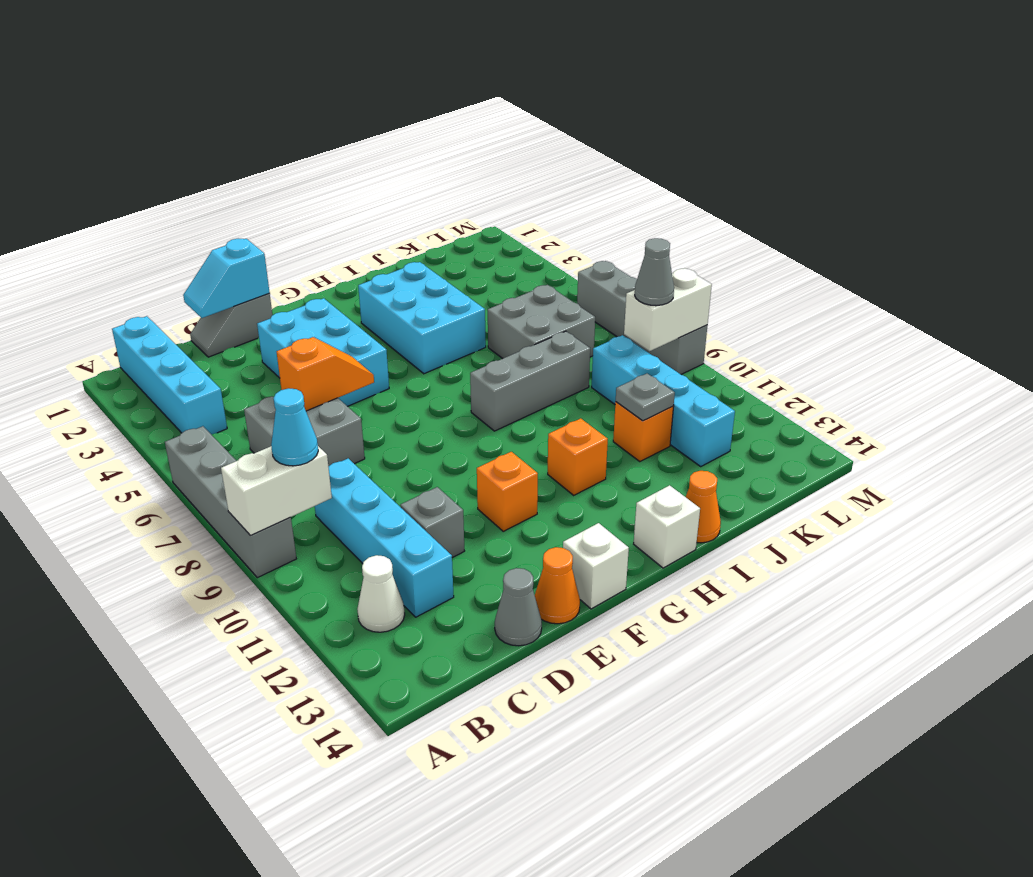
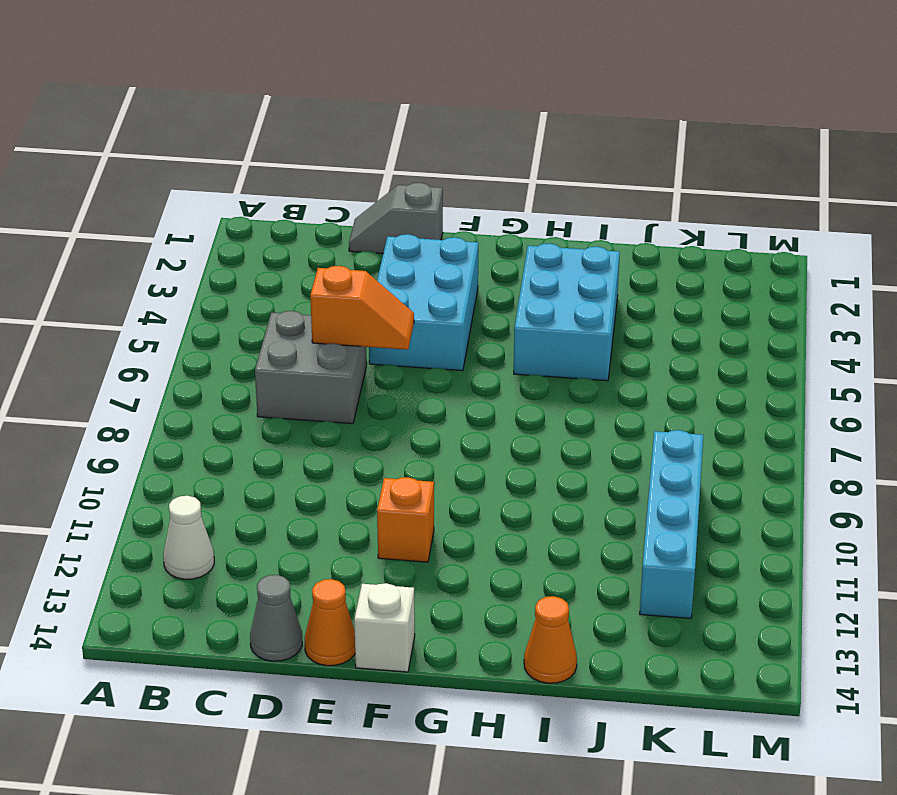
none -> grey 1x4 brick [165,426,296,578]
none -> cyan 1x4 brick [112,316,227,435]
none -> cyan 1x4 brick [315,458,454,617]

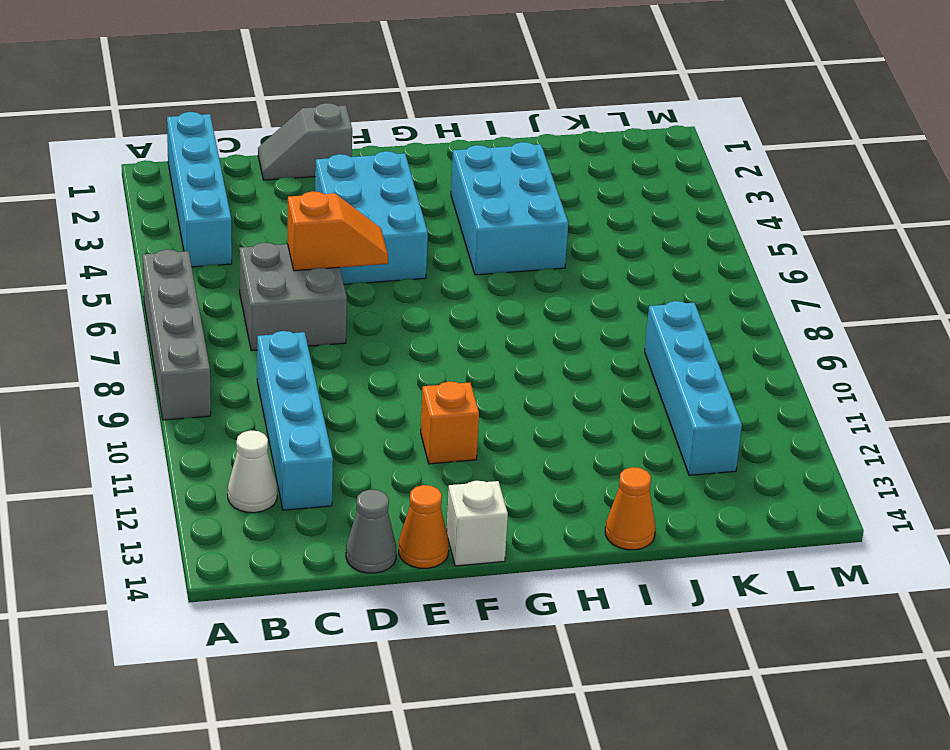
none -> grey 1x1 brick [400,487,464,558]
none -> grey 1x3 brick [470,331,590,431]
none -> orange 1x1 brick [548,418,608,495]

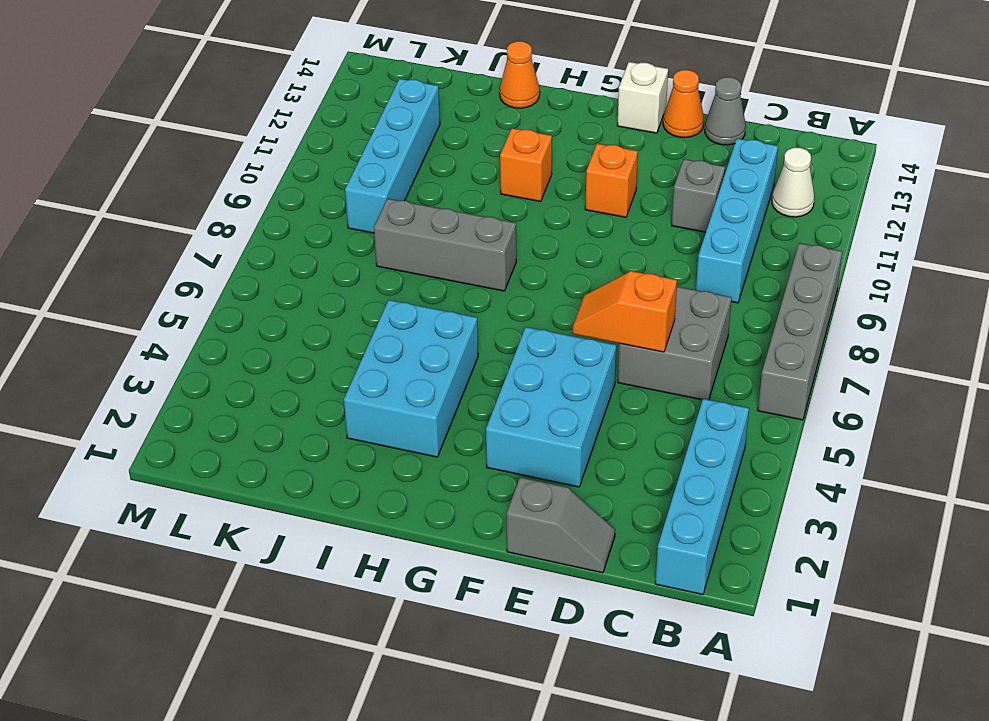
none -> white 1x1 brick [634,485,700,568]
none -> grey 2x2 brick [488,285,595,359]
none -> orange 1x1 brick [613,402,674,462]

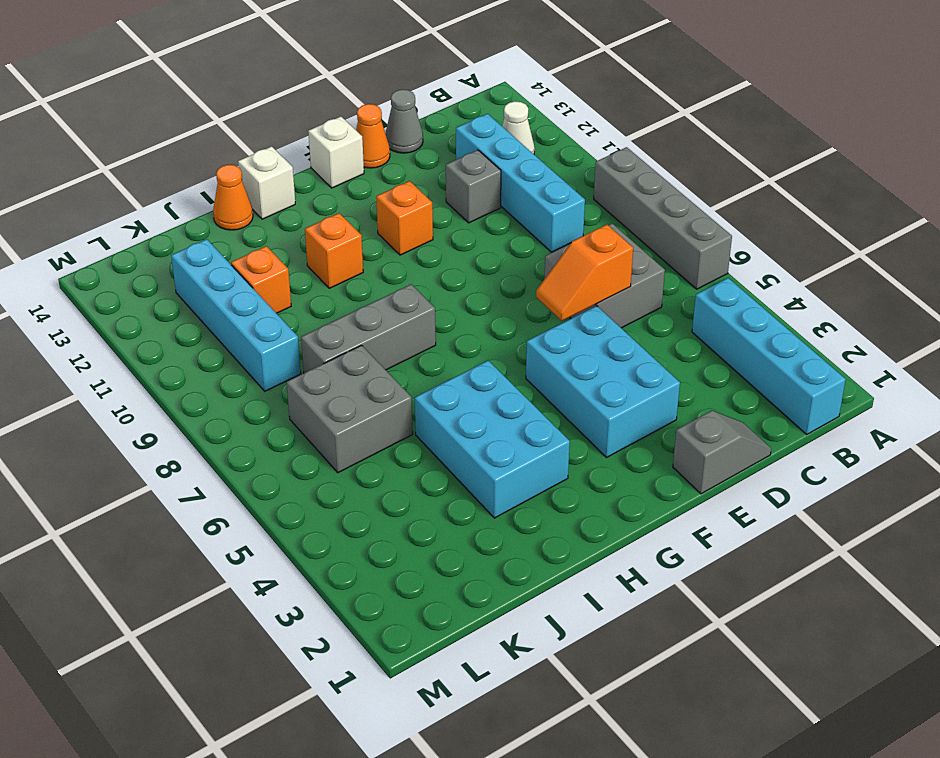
none -> grey 1x4 brick [577,261,708,375]
none -> white 1x2 brick [221,446,332,535]
none -> cyan 1x2 slope [183,239,270,318]

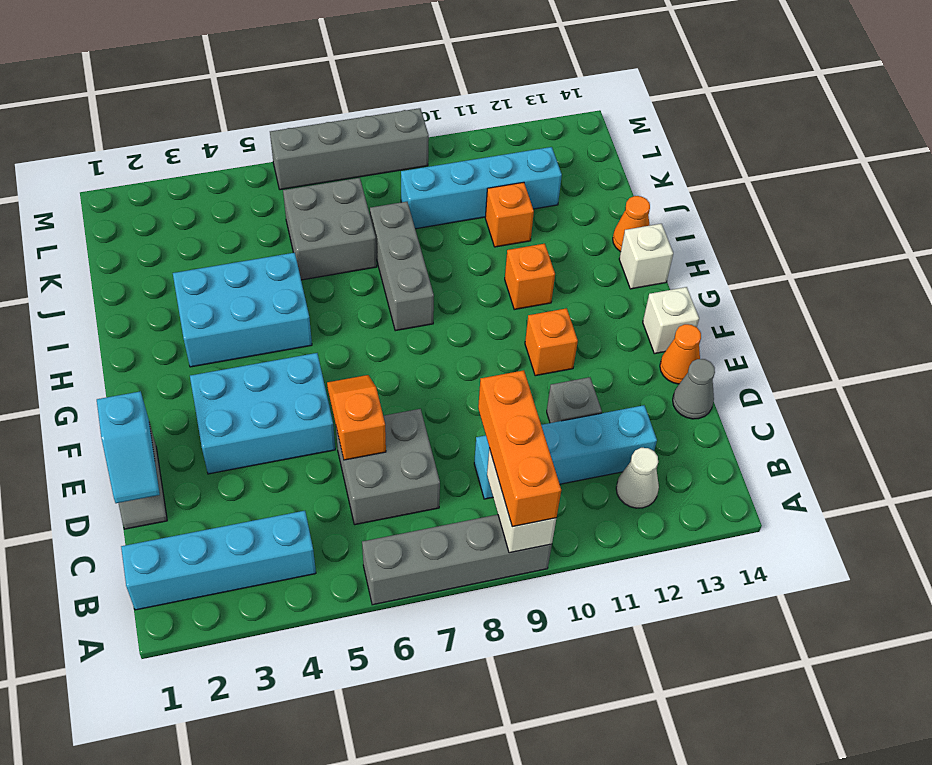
orange 1x3 brick [478,370,561,527] -> cyan 1x1 cone [271,388,318,466]
none -> grey 1x1 plate [616,374,675,421]
none -> white 1x2 brick [624,269,712,351]
none -> grey 1x1 cone [635,238,674,306]

